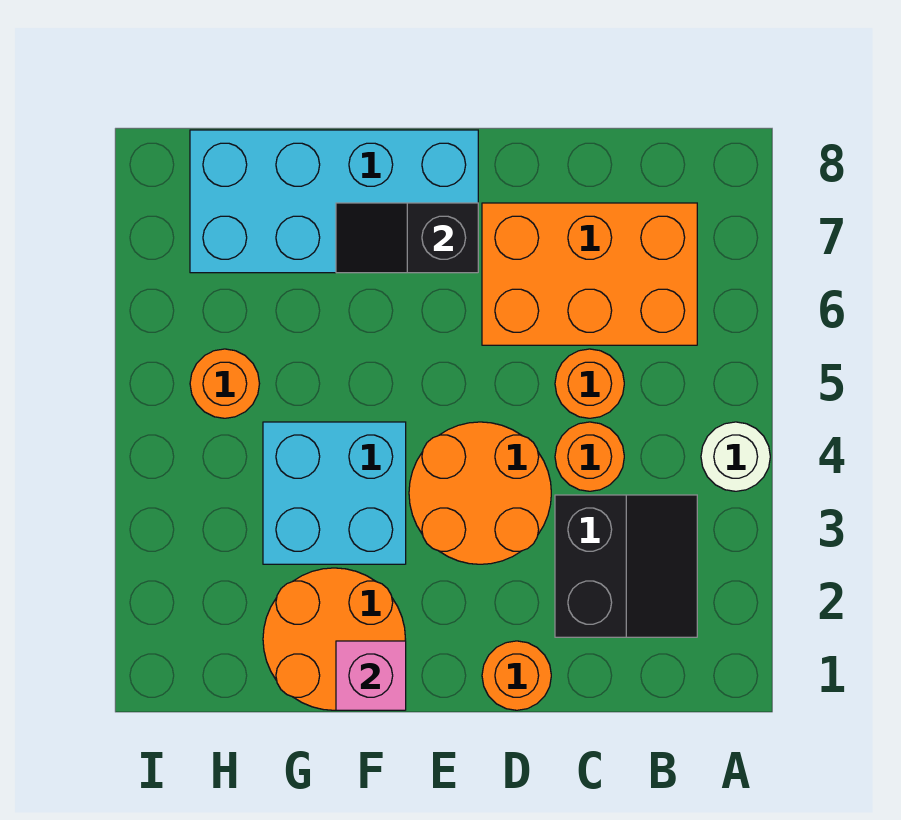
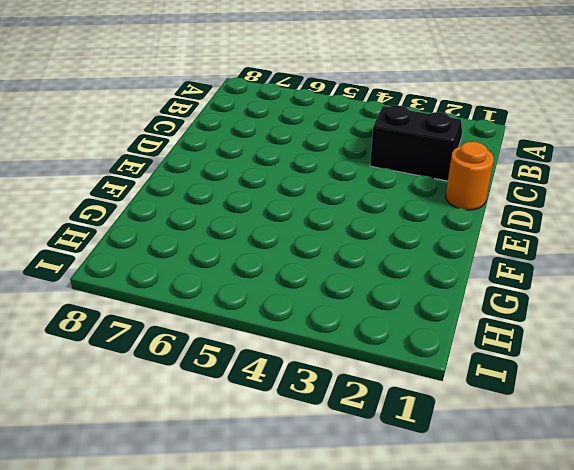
none -> white 1x1 round brick [701,422,770,491]
none -> orange 2x3 brick [482,203,697,345]
none -> orange 1x1 round brick [555,422,624,491]

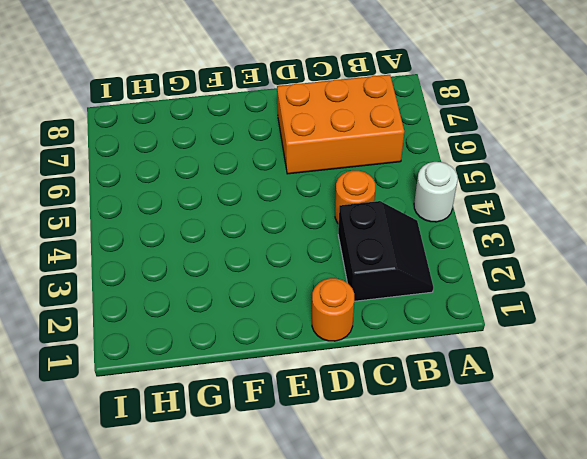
none -> orange 1x1 round brick [555,349,624,418]
none -> orange 2x2 round brick [409,422,551,564]
none -> cyan 2x4 brick [190,130,478,273]

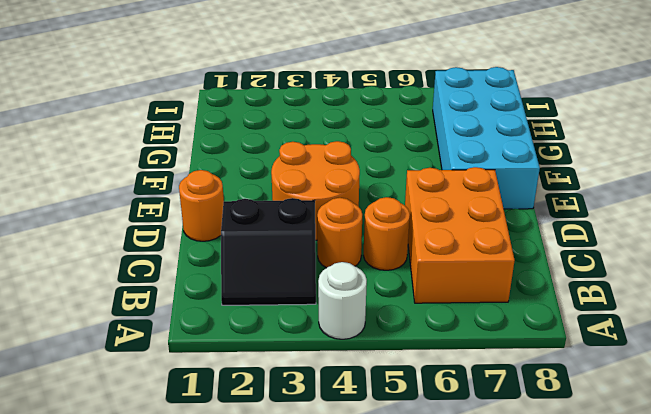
none -> orange 2x2 round brick [263,568,405,710]
none -> cyan 2x2 brick [263,422,406,564]
none -> orange 1x1 round brick [190,349,260,418]

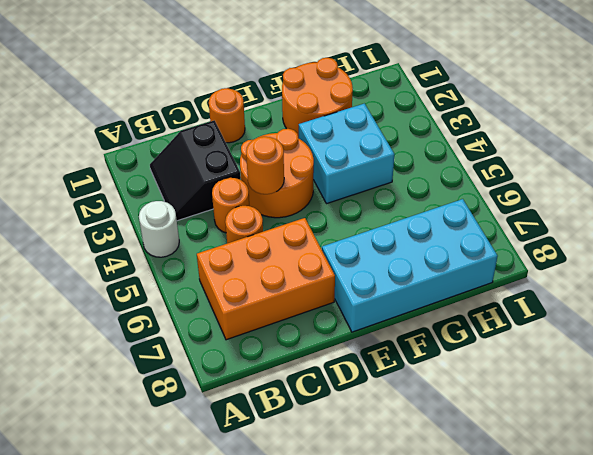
orange 1x1 round brick [246,137,284,194] -> orange 1x1 round brick moved to [190,349,260,418]
none -> black 1x2 slope [336,203,478,273]
none -> pink 1x1 brick [336,641,406,710]

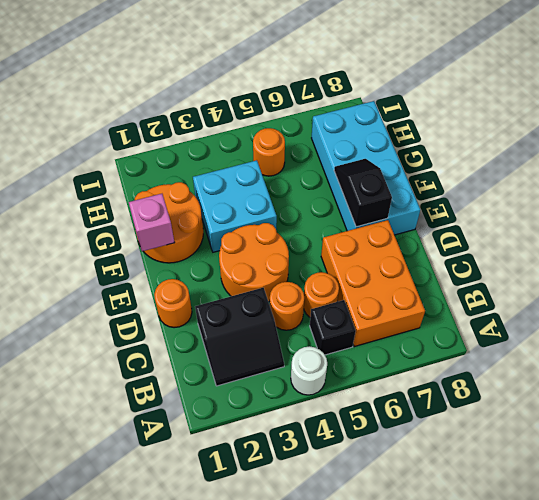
black 1x1 brick [310,300,356,355] -> none

